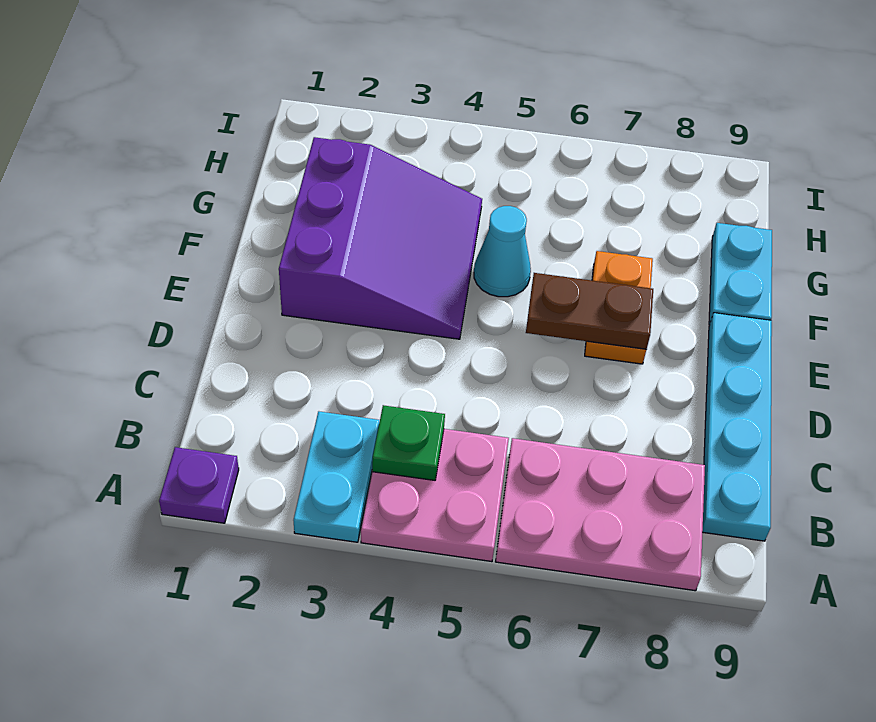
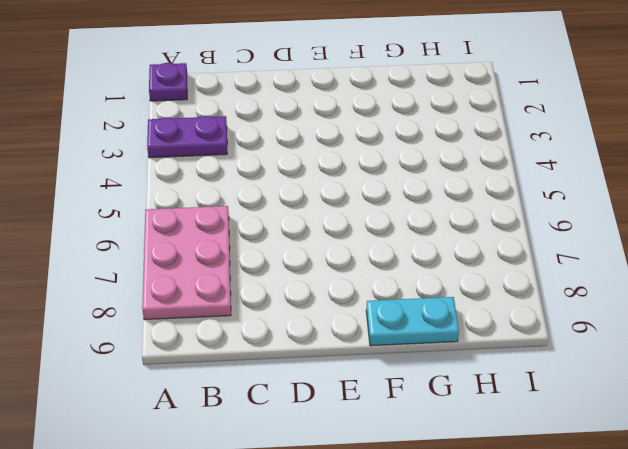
purple 1x2 plate [147,116,227,158] -> cyan 1x2 plate [293,411,379,542]
none -> pink 2x2 plate [361,429,509,562]
none -> cyan 1x4 plate [702,313,772,541]

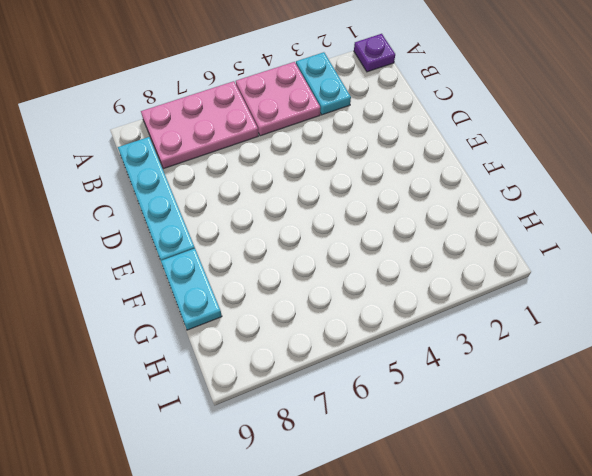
none -> purple 3x3 slope [279,137,482,339]
none -> orange 1x2 plate [585,251,653,364]

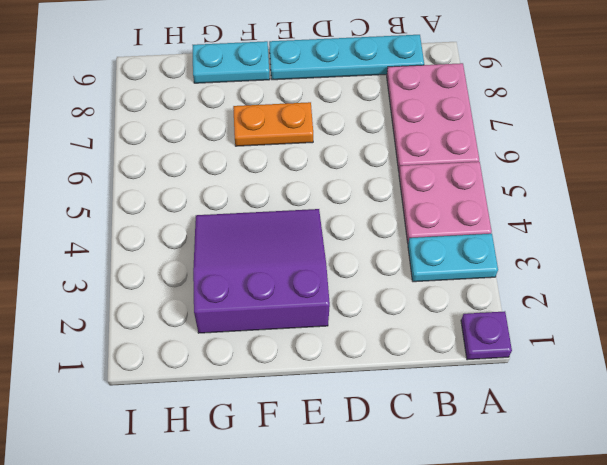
none -> cyan 1x1 cone [474,206,531,297]
none -> green 1x1 plate [372,405,445,480]

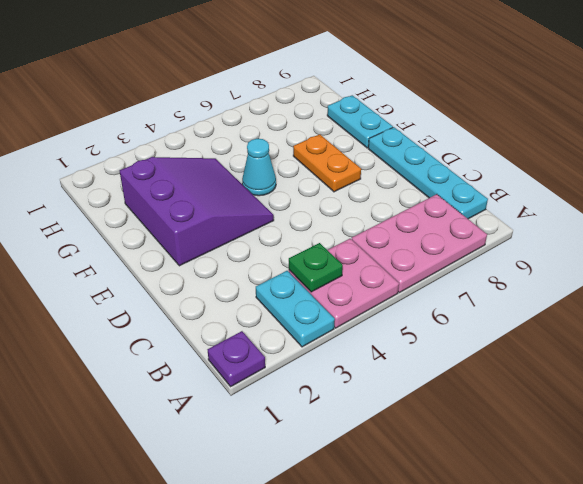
none -> brown 1x2 plate [526,273,653,349]

